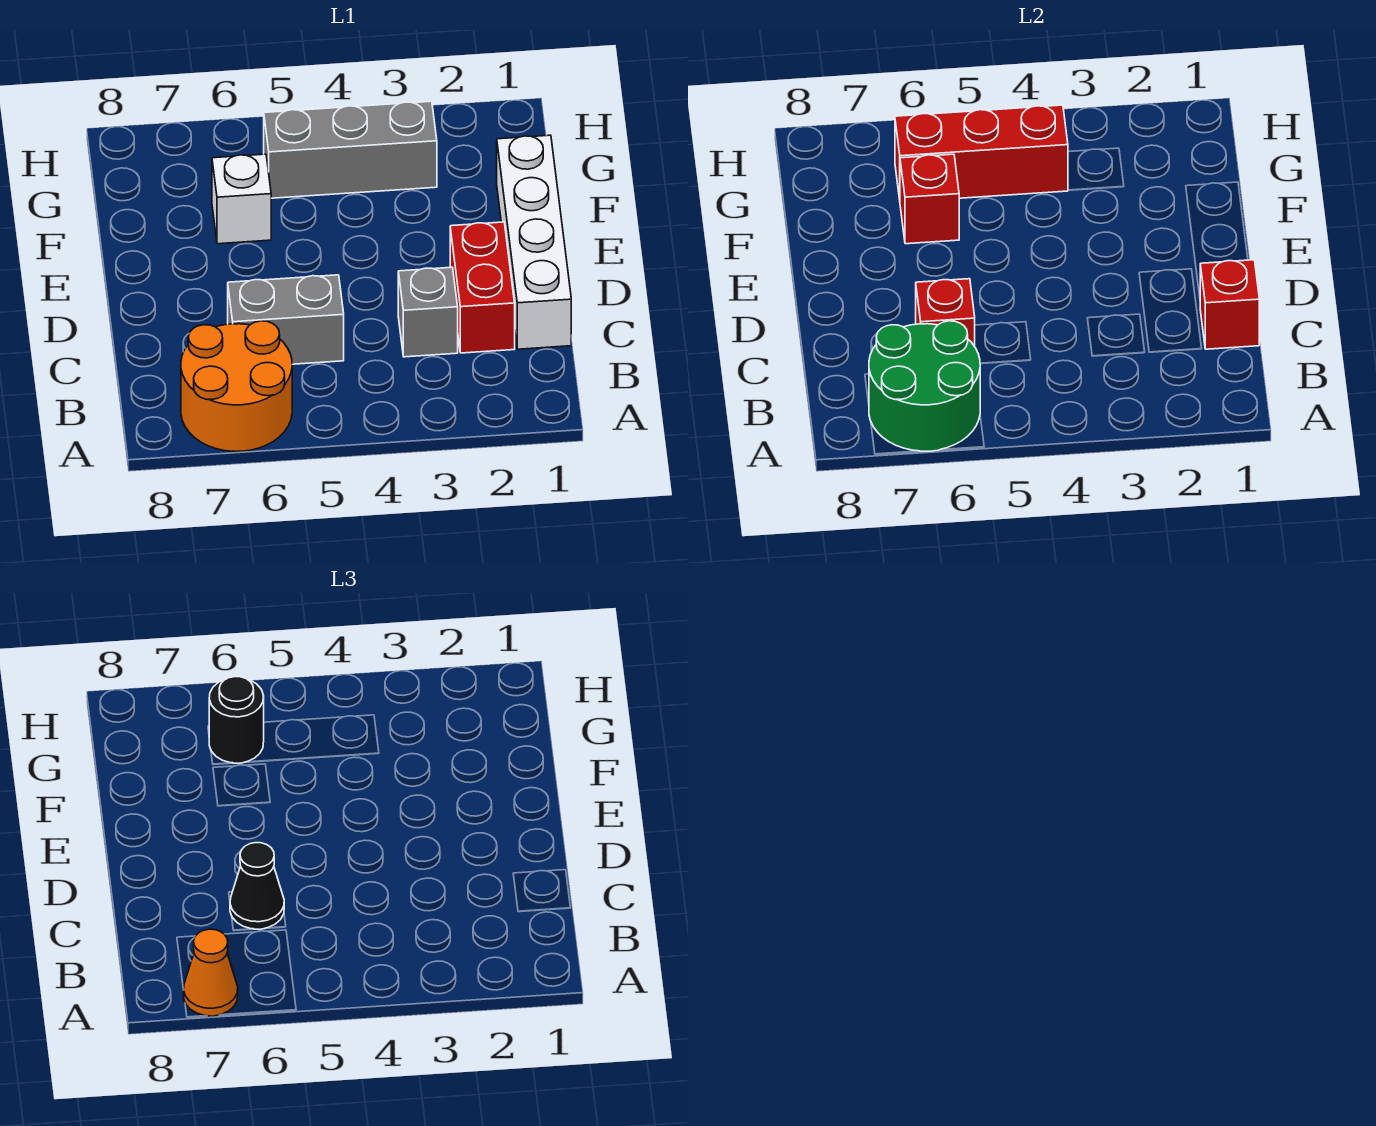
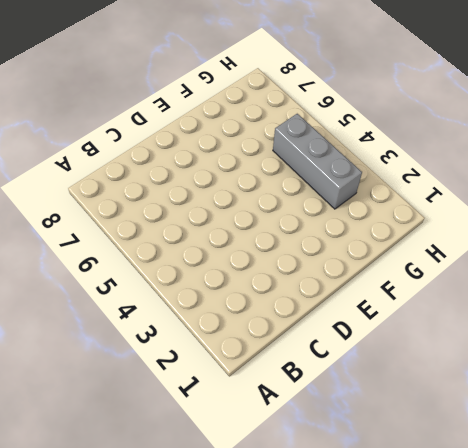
none -> orange 2x2 round brick [181,321,292,451]
none -> white 1x4 brick [497,135,571,349]
none -> red 1x2 brick [450,222,515,353]

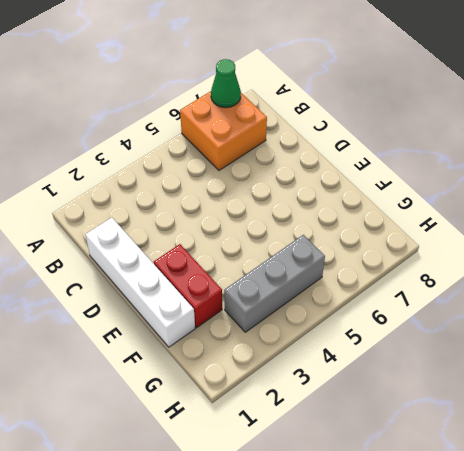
orange 2x2 brick [180,91,267,170] -> orange 2x2 round brick [181,321,292,451]
green 1x1 cone [211,59,241,108] -> green 2x2 round brick [869,321,980,451]
red 1x2 brick [154,244,222,328] -> red 1x2 brick moved to [450,222,515,353]
none -> grey 1x1 brick [398,267,458,357]
none -> grey 1x2 brick [228,275,344,364]
none -> white 1x1 brick [212,154,271,244]

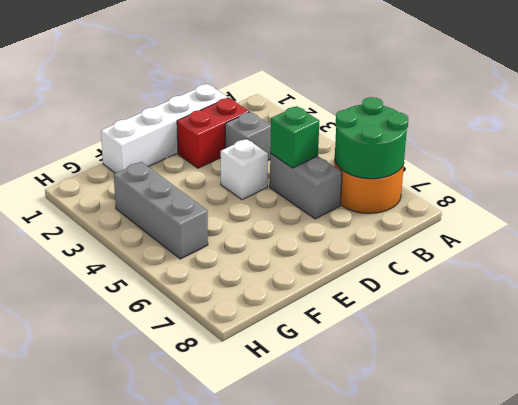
green 1x1 brick [270,106,319,168] -> none
white 1x1 brick [221,139,268,200] -> white 1x1 brick moved to [212,154,271,244]
none -> red 1x1 brick [1200,260,1259,349]
none -> red 1x1 brick [916,279,975,346]
none -> red 1x1 brick [900,154,959,244]

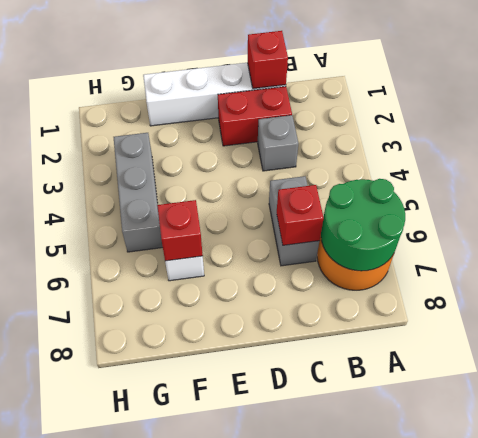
none -> red 1x3 brick [895,105,1068,199]
none -> orange 1x1 cone [184,929,238,1016]
none -> black 1x1 cone [230,843,284,929]

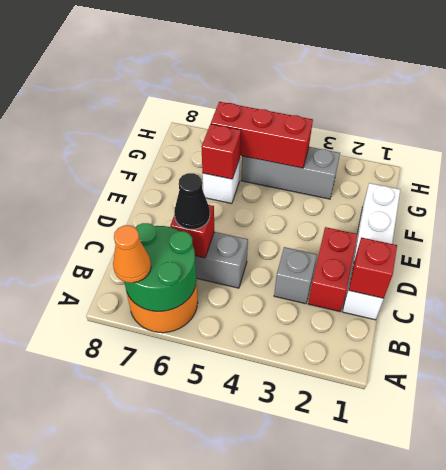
none -> black 1x1 round brick [209,677,264,763]

